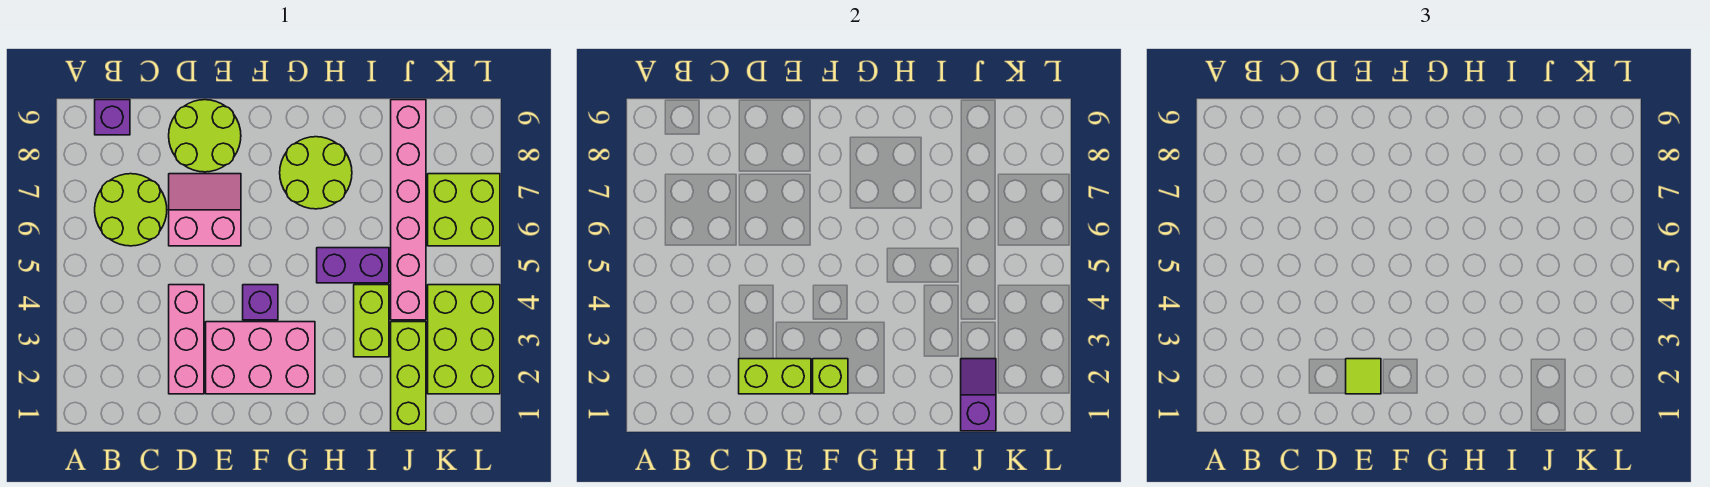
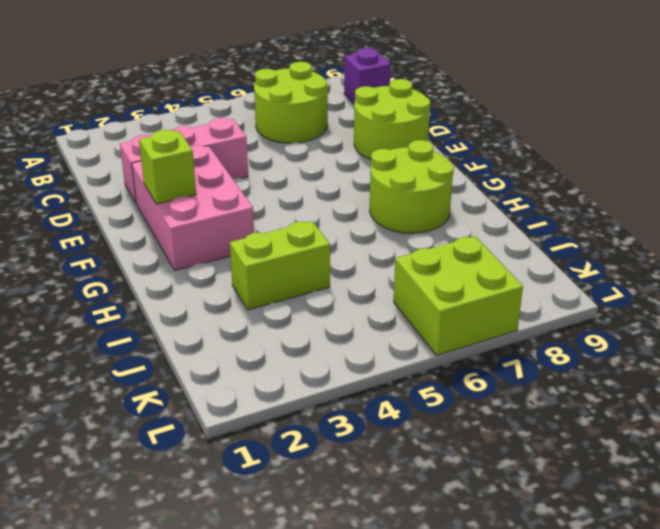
none -> pink 2x2 slope [169,174,241,246]
none -> purple 1x1 brick [243,285,278,320]
none -> purple 1x2 brick [317,248,389,283]

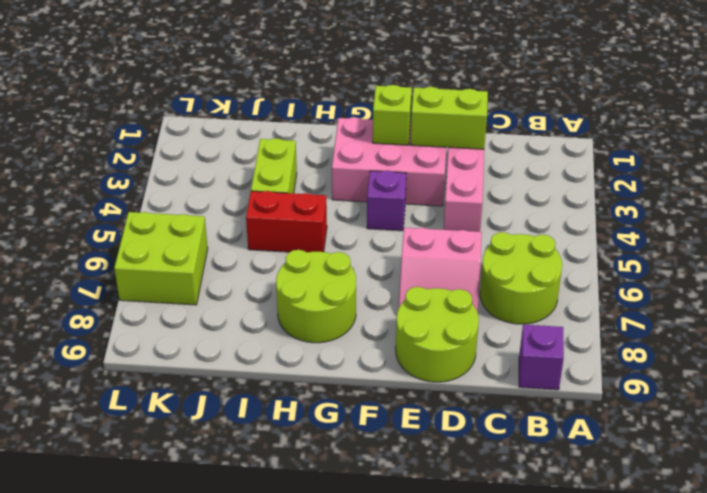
red 1x2 brick [246,191,327,253] -> purple 1x2 brick [317,248,389,283]
none -> lime 1x3 brick [391,322,426,431]
none -> pink 1x6 brick [391,100,426,320]
none -> lime 2x3 brick [428,285,500,394]

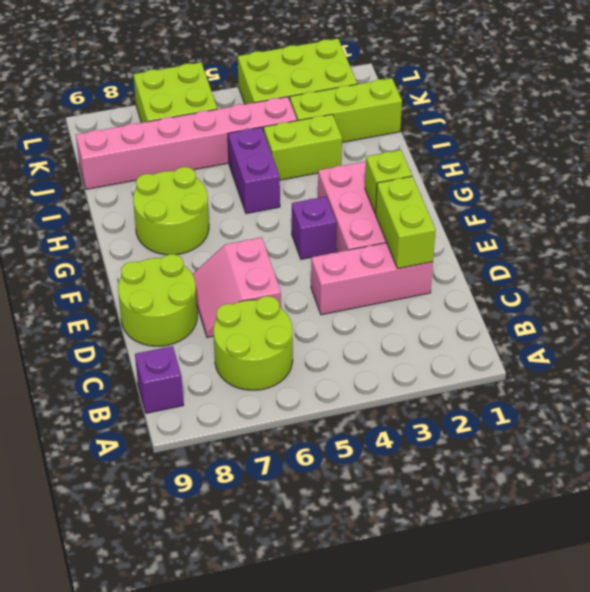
none -> purple 1x2 slope [961,359,996,431]
none -> lime 1x1 tile [1346,359,1381,394]

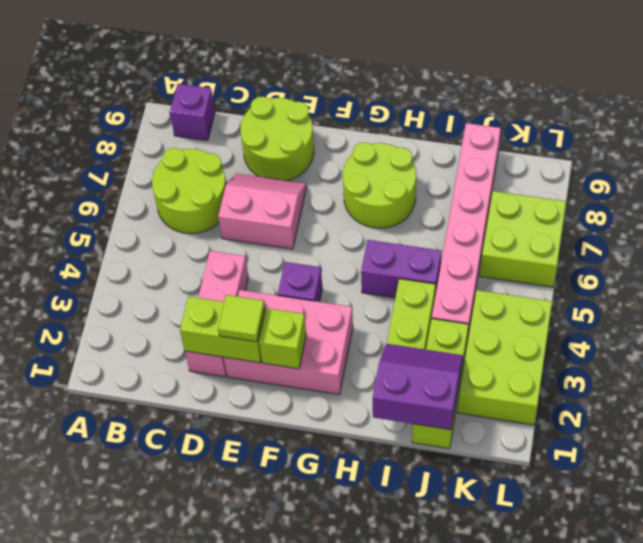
purple 2x2 slope [373,344,463,430] -> purple 1x2 slope [961,359,996,431]

